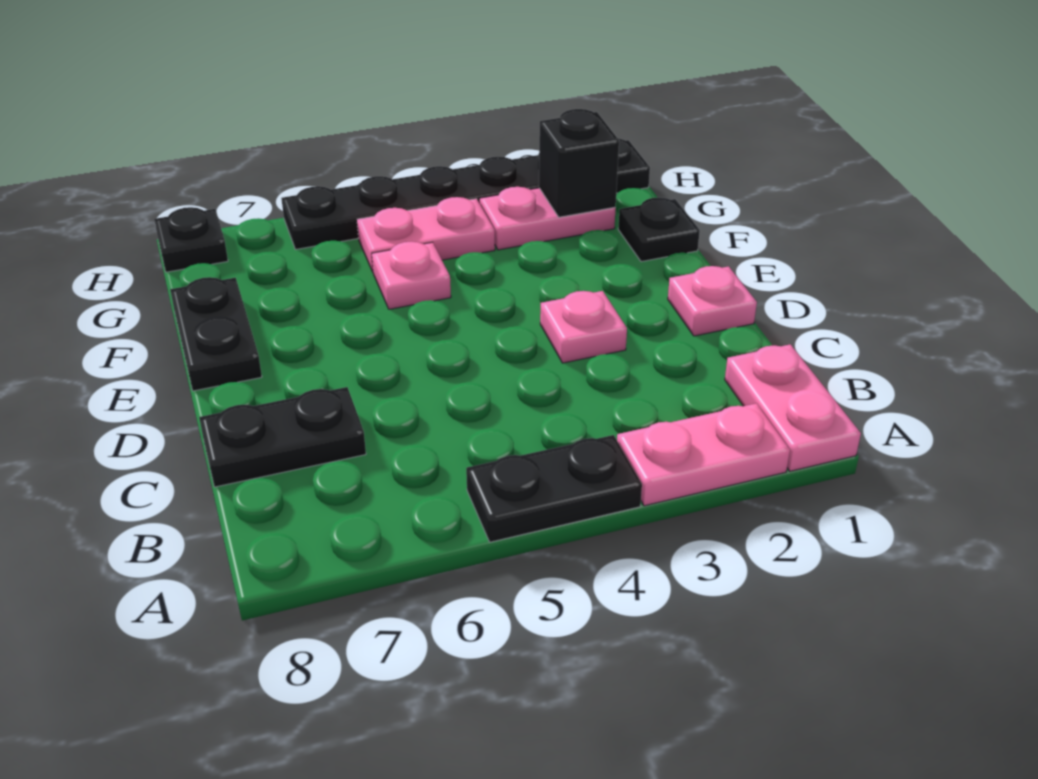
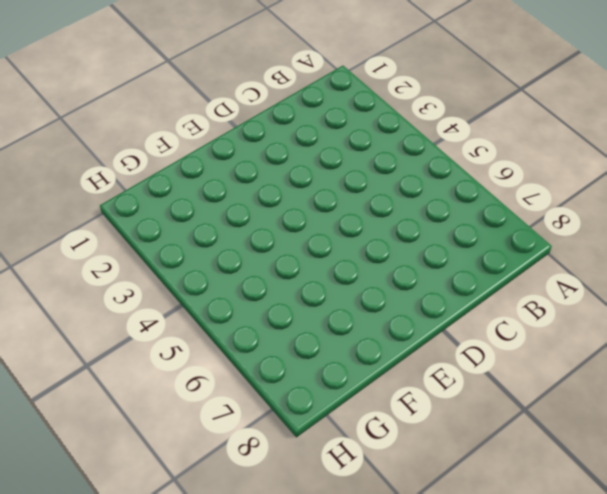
none -> pink 1x2 plate [725,344,861,471]
none -> pink 1x2 plate [617,403,790,506]
none -> black 1x2 plate [466,435,642,542]

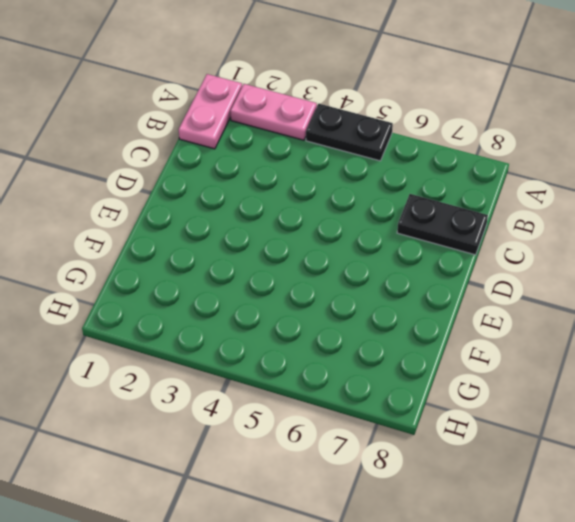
none -> pink 1x1 plate [668,266,757,336]
none -> pink 1x1 plate [540,291,627,363]
none -> black 1x2 plate [170,277,262,391]

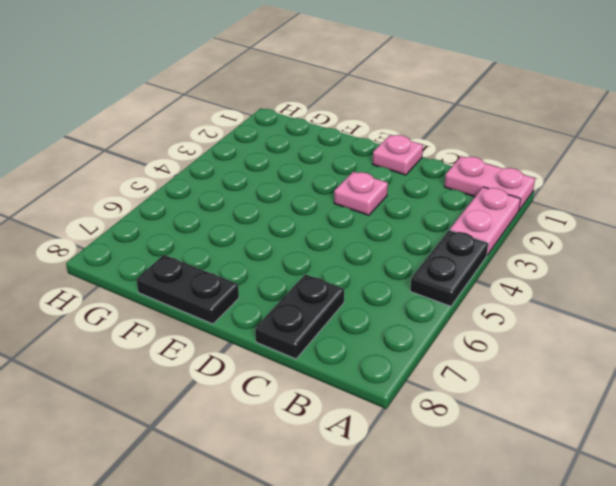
none -> black 1x1 plate [618,197,700,262]
none -> pink 1x1 plate [372,241,451,309]
none -> pink 1x2 plate [480,187,616,250]

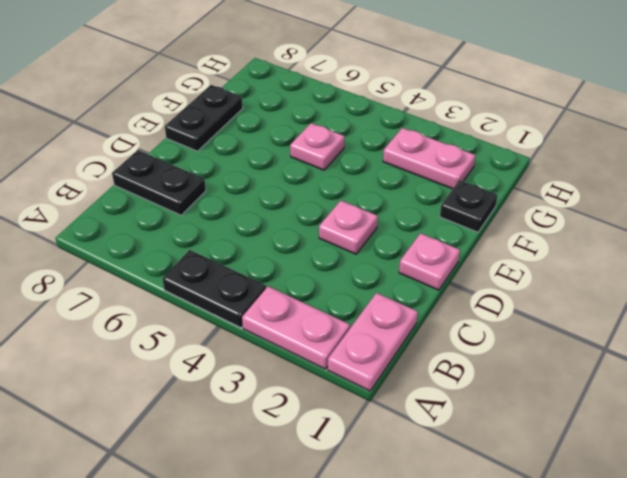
none -> pink 1x2 plate [357,197,495,272]
none -> black 1x6 plate [281,138,650,249]
none -> black 1x1 plate [154,207,228,272]

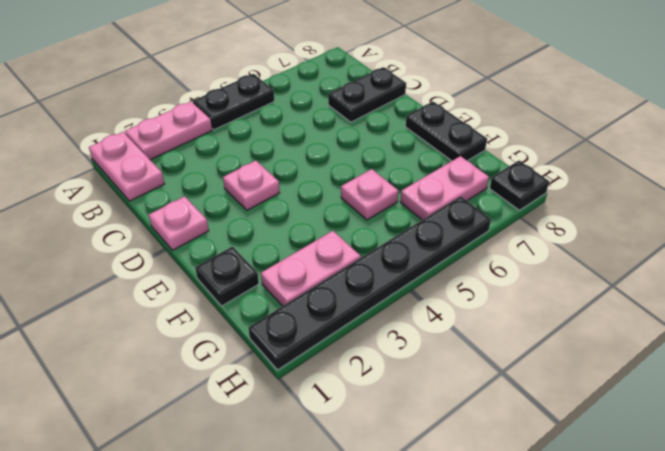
pink 1x2 plate [400,156,489,220] -> pink 1x2 plate moved to [357,197,495,272]
none -> black 1x1 brick [539,109,619,217]

